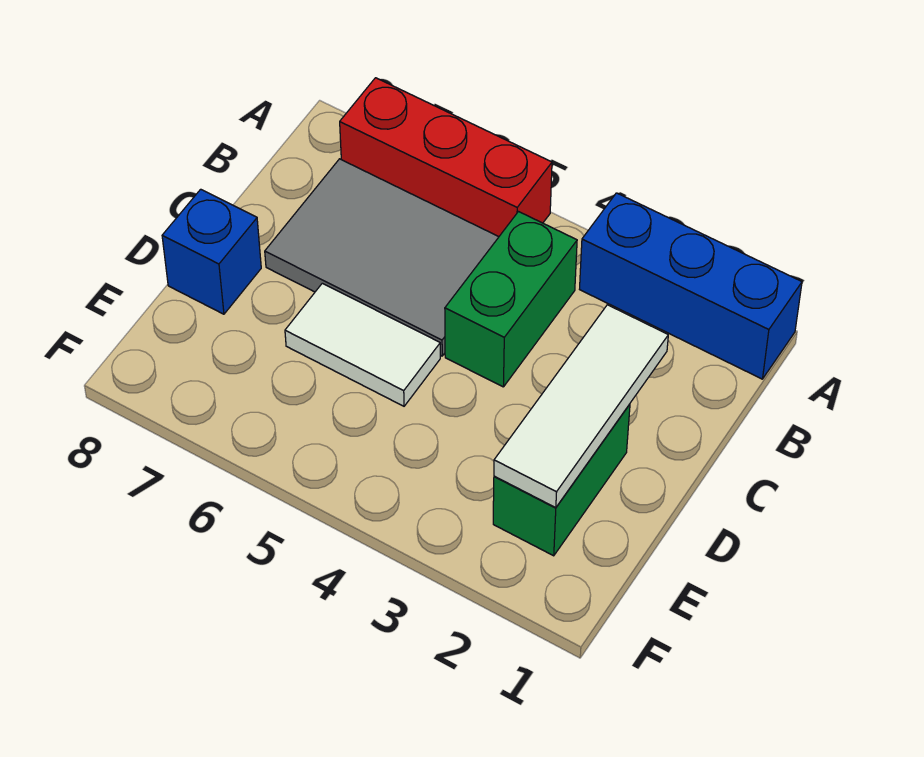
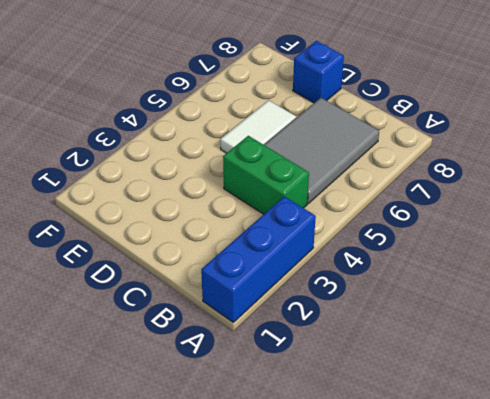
none -> red 1x3 brick [340,78,552,237]
none -> green 1x2 brick [493,404,630,556]

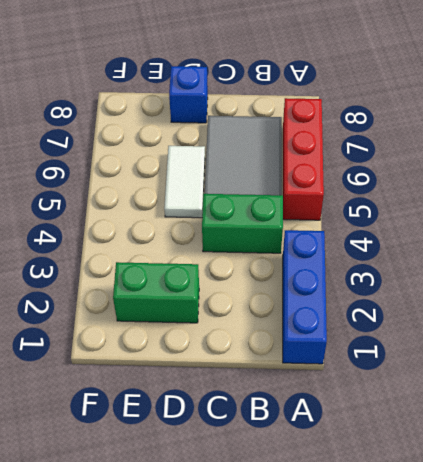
none -> white 1x3 tile [494,305,668,508]

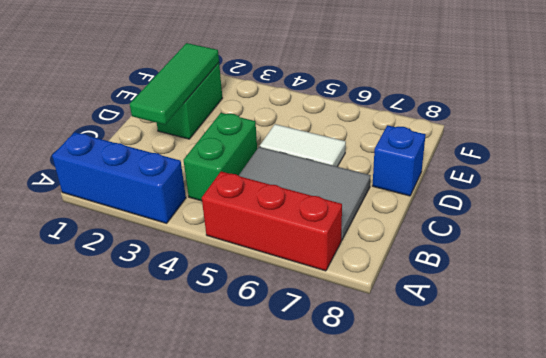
green 1x3 tile [130,43,219,125] -> white 1x3 tile [494,305,668,508]

